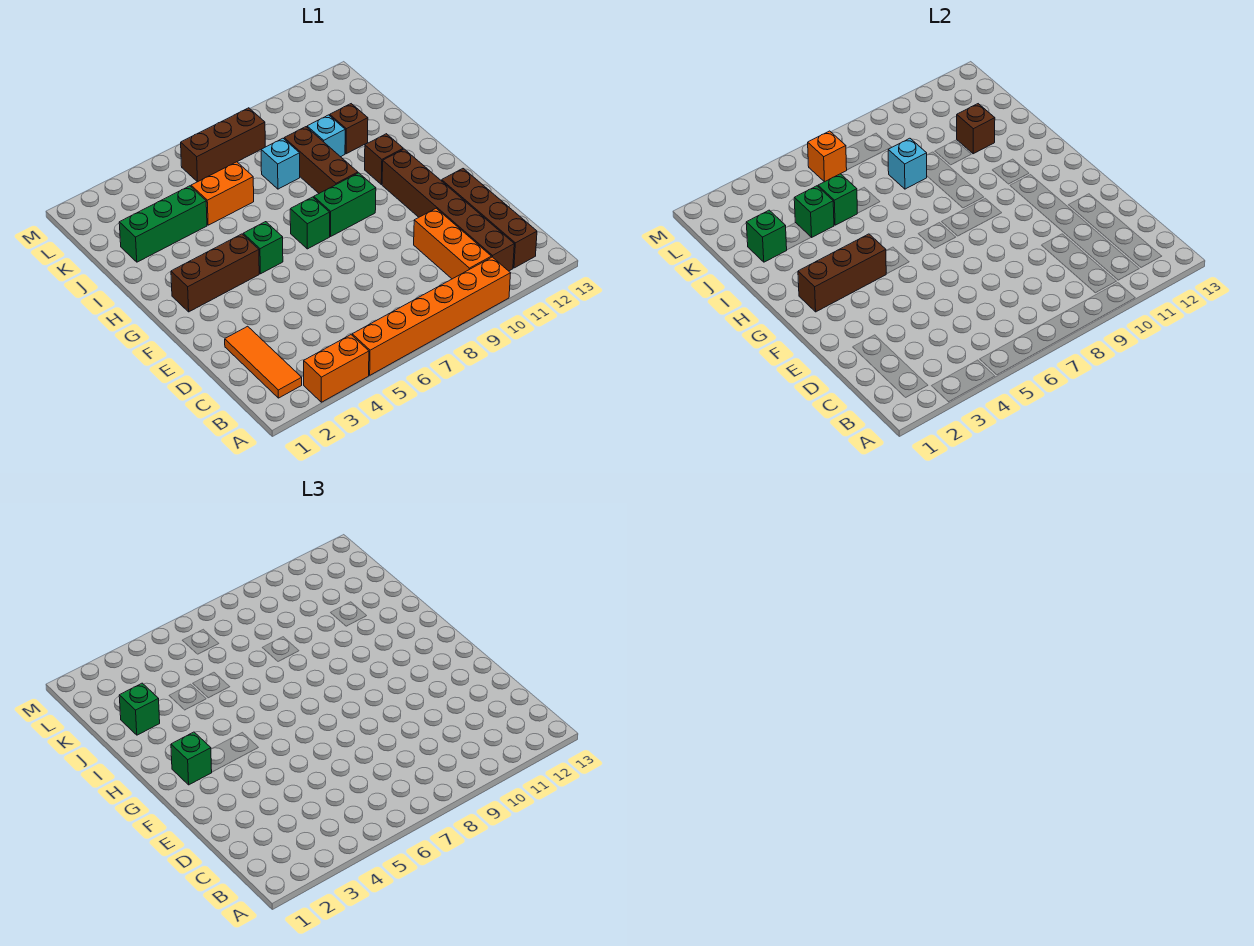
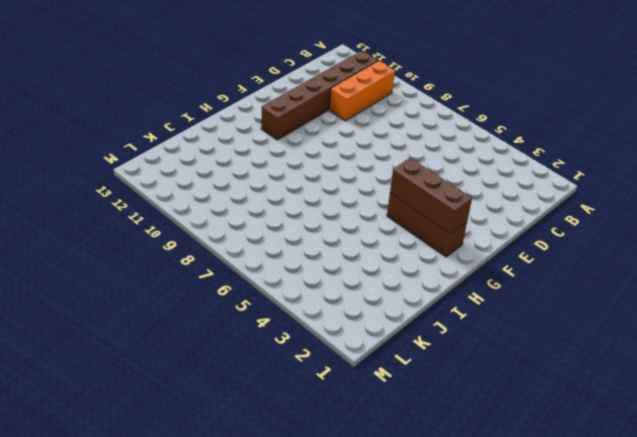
none -> orange 1x2 brick [304,335,369,402]
none -> orange 1x6 brick [352,257,511,375]
none -> orange 1x3 tile [225,326,302,398]

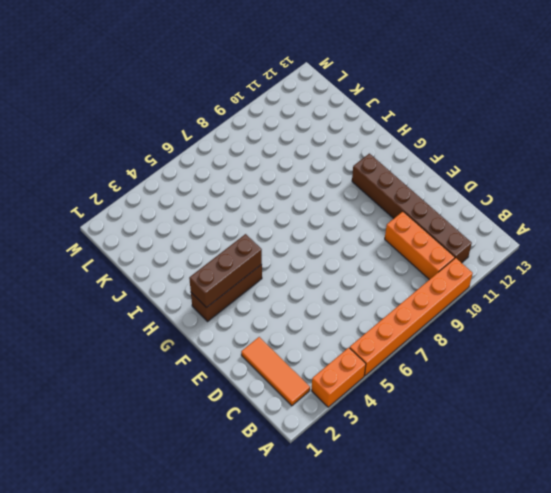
none -> brown 1x4 brick [442,169,537,268]
none -> green 1x1 brick [243,222,283,274]
none -> green 1x1 brick [290,197,330,249]

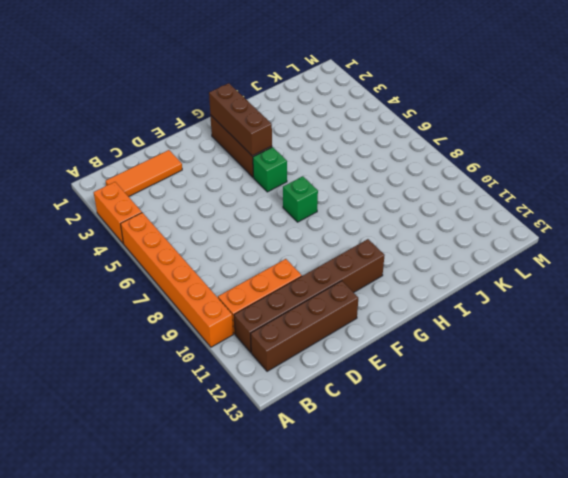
none -> green 1x2 brick [314,173,376,236]
none -> brown 1x3 brick [284,127,358,193]
none -> brown 1x1 brick [365,134,403,184]

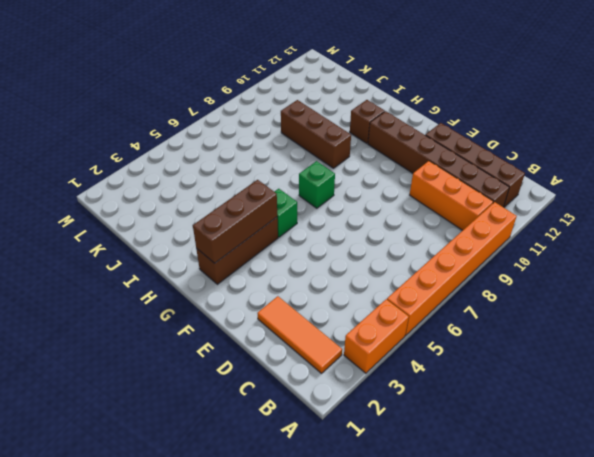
none -> green 1x2 brick [314,173,376,236]
none -> green 1x3 brick [119,186,207,262]
none -> orange 1x2 brick [191,162,254,225]

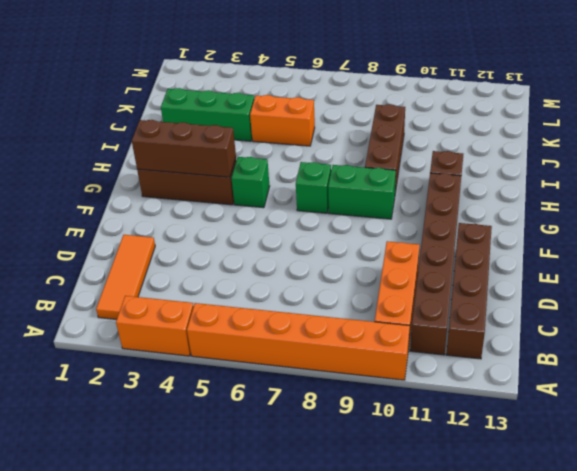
none -> cyan 1x1 brick [261,138,300,189]
none -> cyan 1x1 brick [307,115,345,157]
none -> brown 1x1 brick [330,104,368,154]

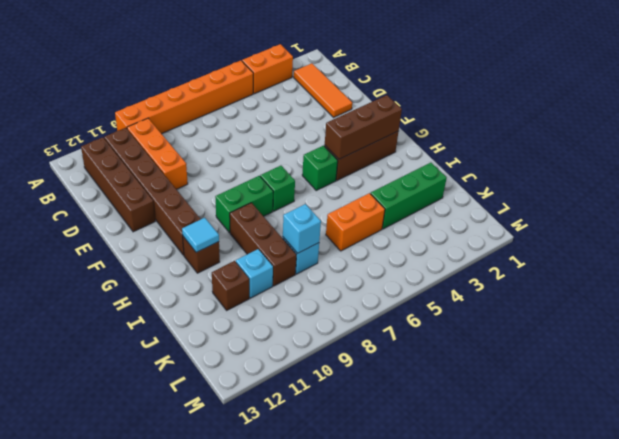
cyan 1x1 tile [182,218,219,252] -> none
none -> brown 1x3 brick [181,108,265,182]
none -> green 1x1 brick [746,210,787,262]
none -> green 1x1 brick [794,186,834,237]

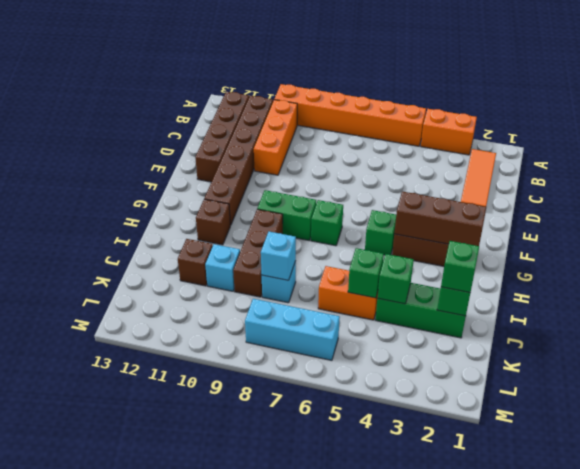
cyan 1x3 brick [245,299,340,360] -> brown 1x3 brick [181,108,265,182]
none -> brown 1x1 brick [957,104,995,154]
none -> orange 1x1 brick [808,131,847,182]
none -> green 1x1 brick [171,732,212,785]

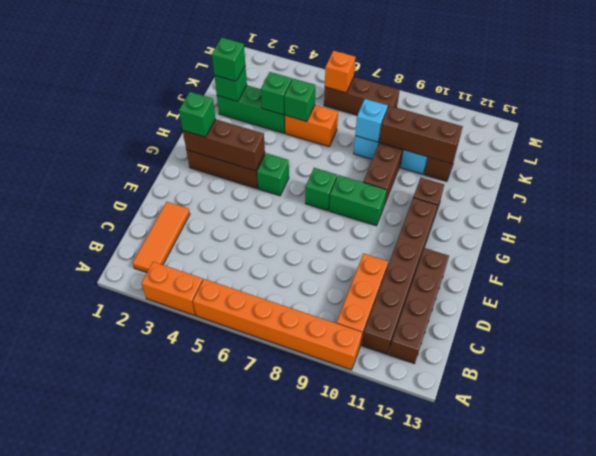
brown 1x3 brick [379,106,463,164] -> brown 1x1 brick [957,104,995,154]

